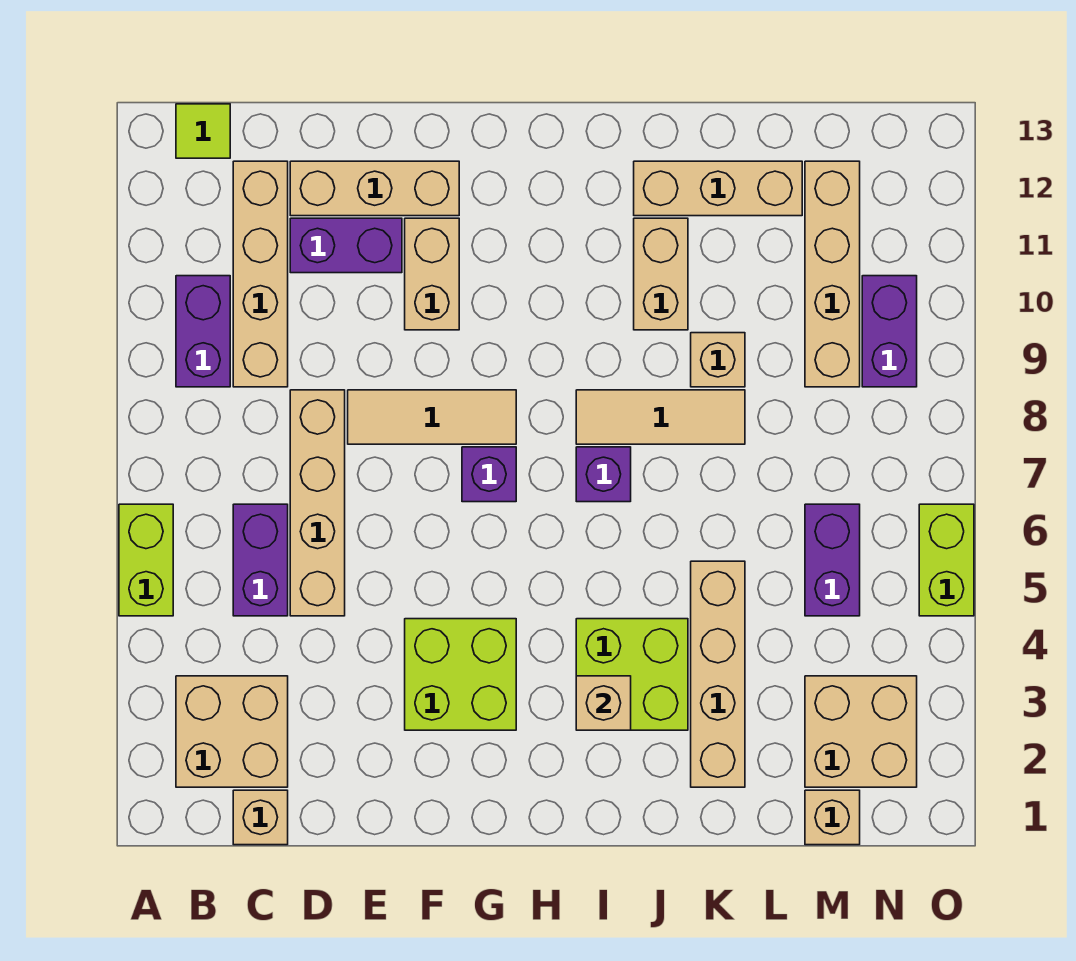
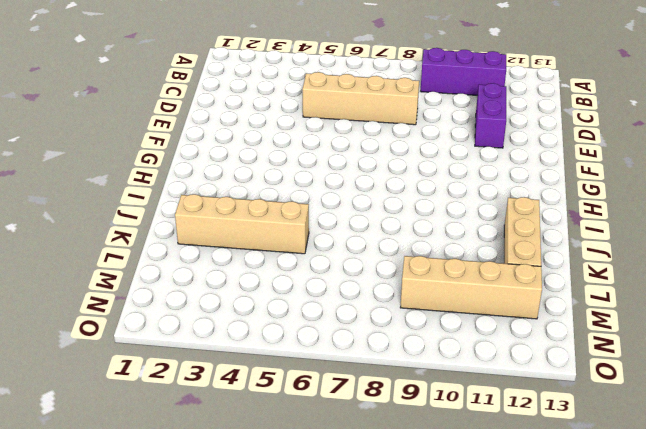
purple 1x3 brick [421,48,506,95] -> purple 1x2 brick [176,276,230,387]
none -> lime 1x2 brick [119,504,173,616]
none -> tan 2x2 brick [176,676,288,787]
none -> lime 1x1 tile [176,104,230,158]

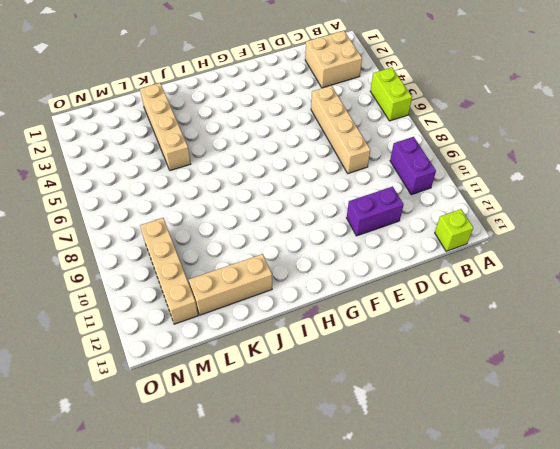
lime 1x1 brick [435,209,473,251] -> lime 1x1 tile [176,104,230,158]
none -> tan 1x1 brick [233,790,288,845]
none -> purple 1x2 brick [233,504,288,616]
none -> tan 1x4 brick [233,161,288,387]

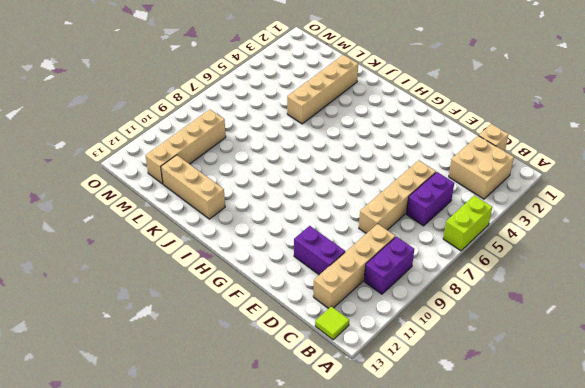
none -> tan 1x3 brick [290,161,459,216]
none -> tan 1x3 tile [348,390,516,444]
none -> lime 2x2 brick [405,619,516,730]

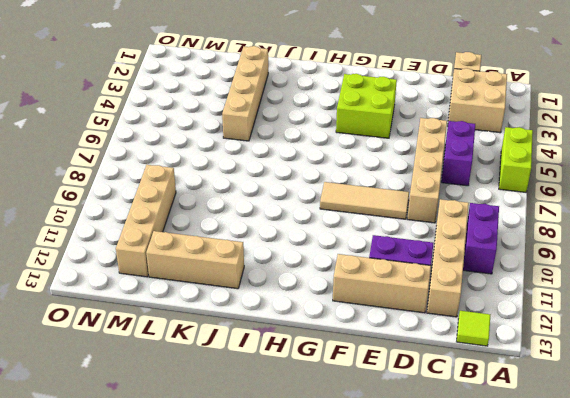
none -> tan 1x2 brick [405,218,459,330]
none -> purple 1x1 brick [462,447,516,502]
none -> lime 2x2 brick [576,619,688,730]

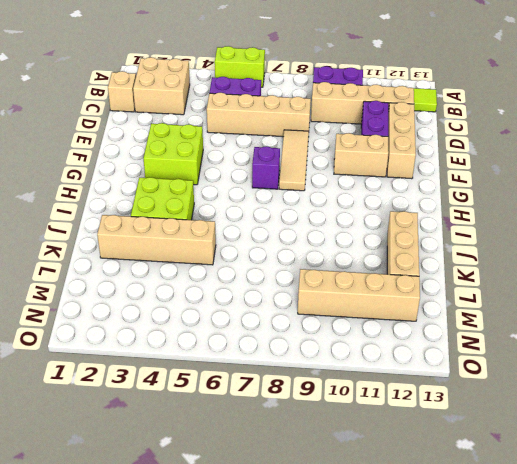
none -> purple 1x1 brick [576,447,631,502]
none -> tan 1x3 tile [576,390,745,444]
none -> tan 1x2 brick [634,218,688,330]

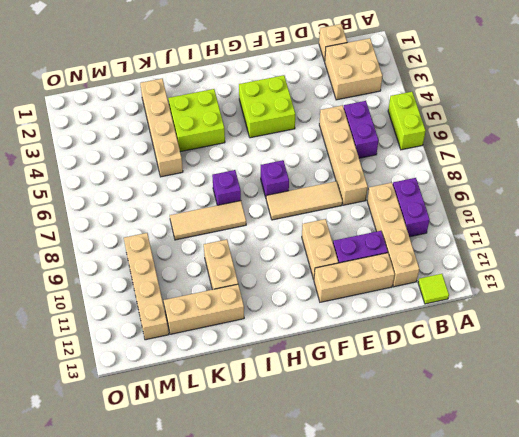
none -> tan 1x1 brick [691,333,745,387]
none -> tan 1x1 brick [805,790,860,845]
none -> tan 2x2 brick [805,676,917,787]

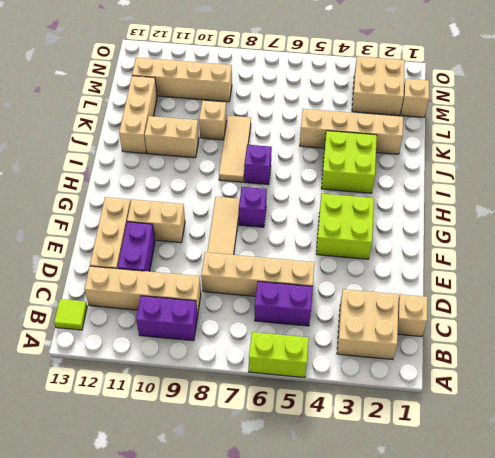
none -> purple 1x2 brick [805,504,860,616]
none -> purple 1x2 brick [862,276,917,387]
none -> lime 1x2 brick [919,504,974,616]

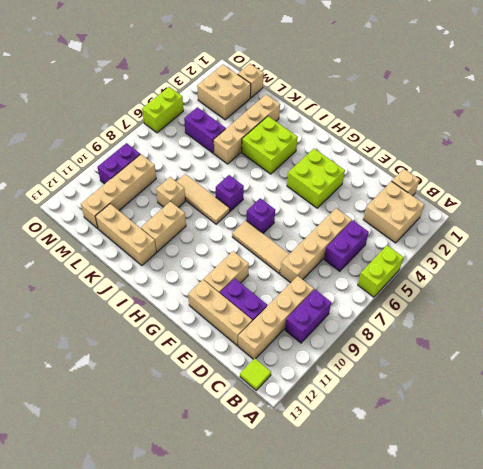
purple 1x2 brick [184,107,226,153] -> purple 1x2 brick turned to [805,504,860,616]
none -> tan 1x1 brick [576,676,631,730]

